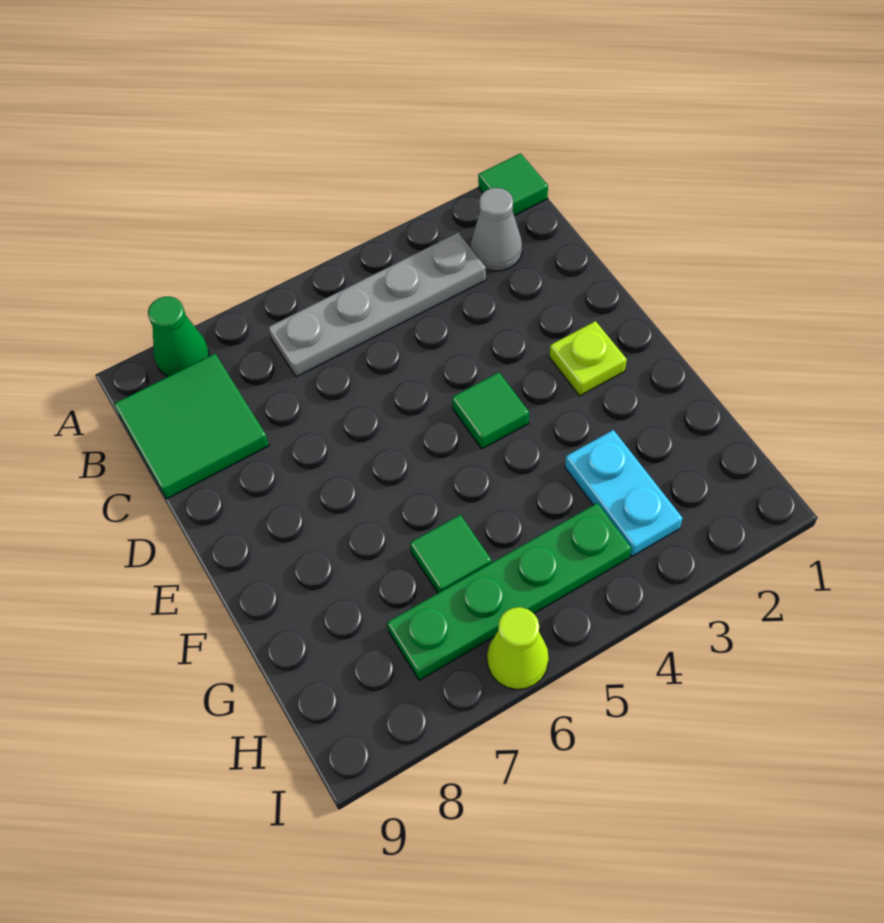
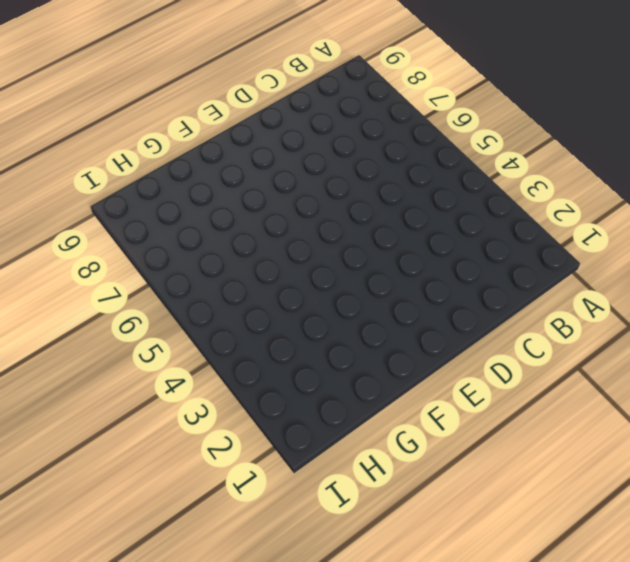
none -> green 1x1 tile [478,153,548,216]
none -> green 1x1 cone [148,297,209,377]

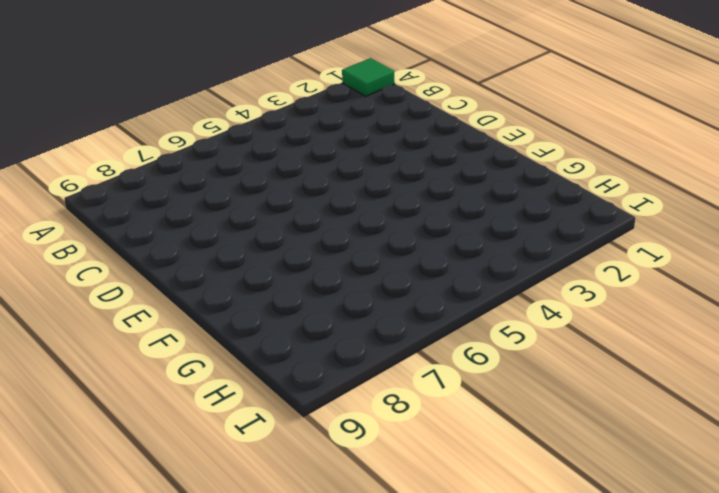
none -> green 1x1 cone [148,297,209,377]
none -> grey 1x1 cone [471,188,522,271]

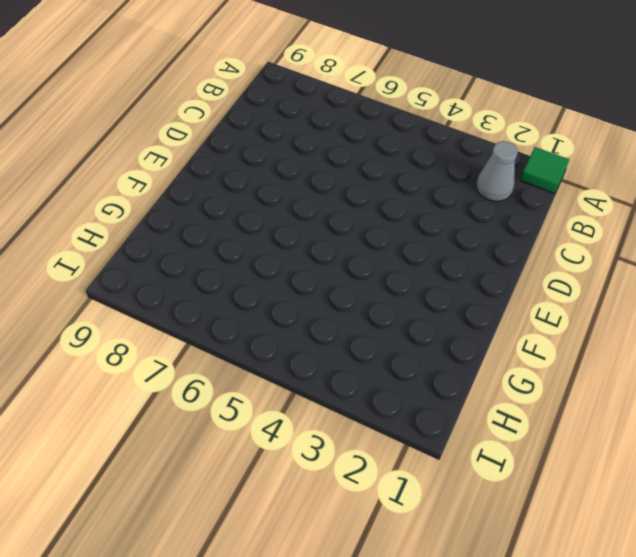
none -> green 1x1 cone [148,297,209,377]
none -> grey 1x4 plate [268,233,486,377]

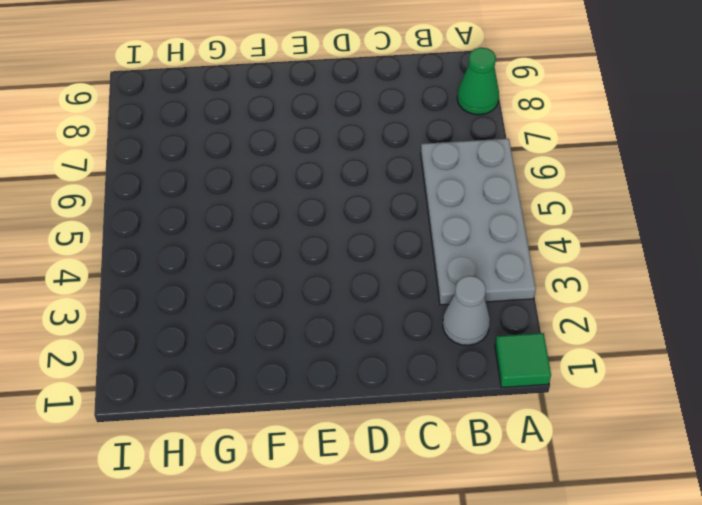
grey 2x4 plate [421,139,536,305] -> grey 1x4 plate [268,233,486,377]
none -> green 2x2 tile [114,354,269,499]
none -> lime 1x1 plate [549,321,627,396]

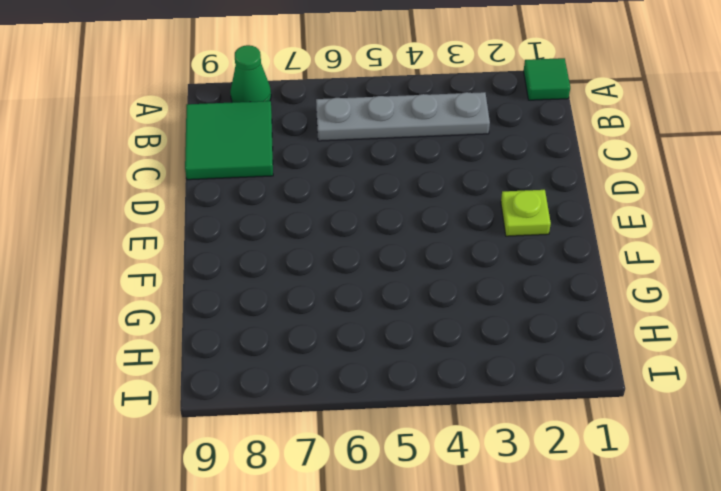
none -> grey 1x1 cone [471,188,522,271]
none -> green 1x1 tile [452,372,529,449]

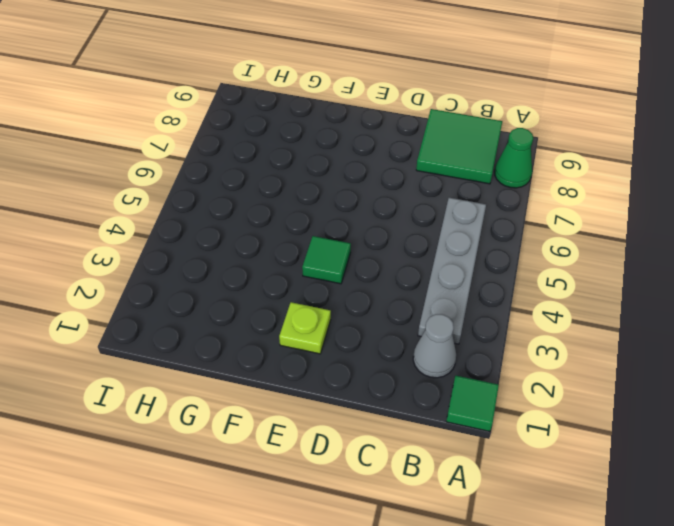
none -> cyan 1x2 plate [565,430,683,556]
none -> green 1x1 tile [410,515,492,593]

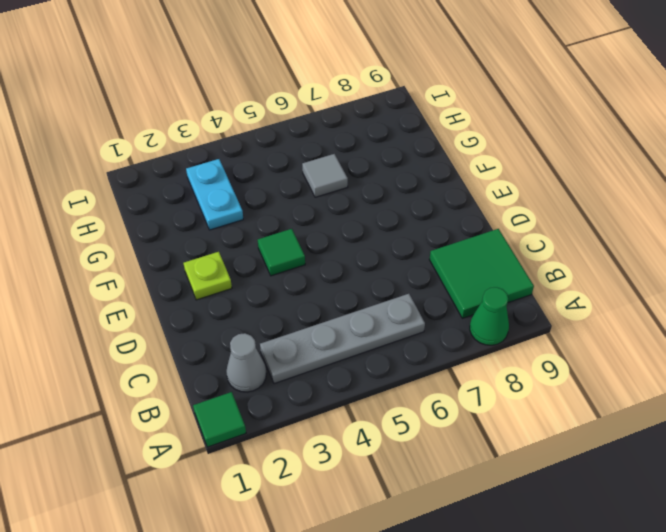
grey 1x1 tile [302,154,348,197] -> green 1x1 tile [410,515,492,593]
none -> green 1x4 plate [387,503,631,680]
none -> lime 1x1 cone [487,607,549,689]

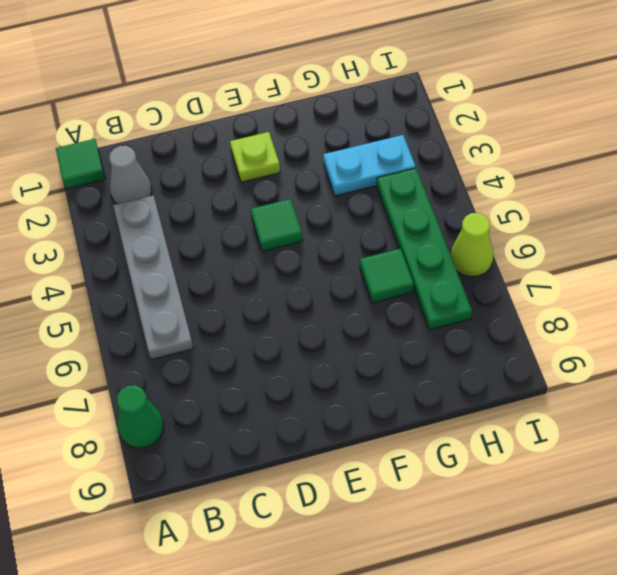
none -> green 2x2 tile [114,354,269,499]

